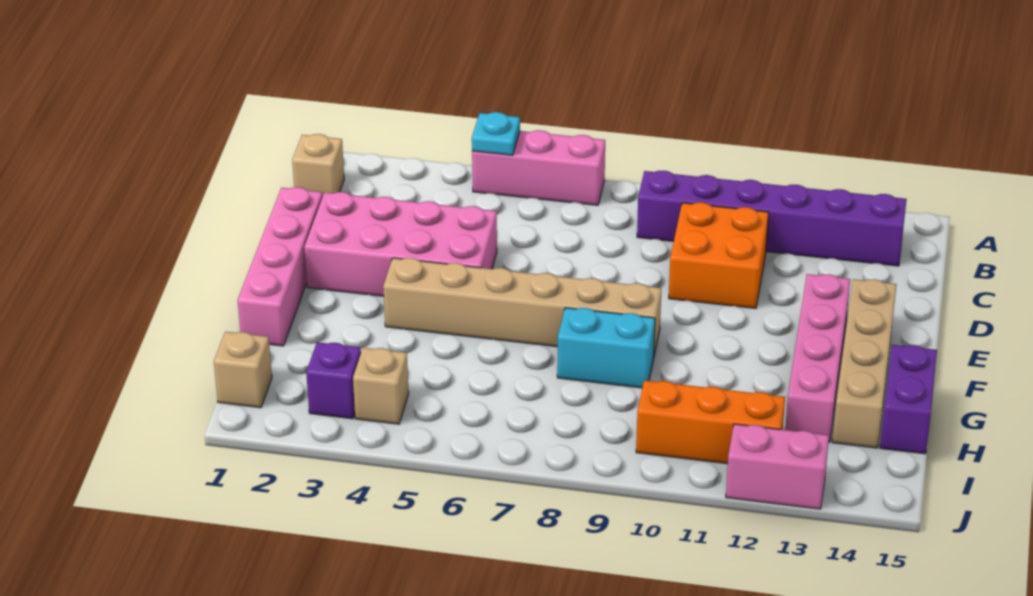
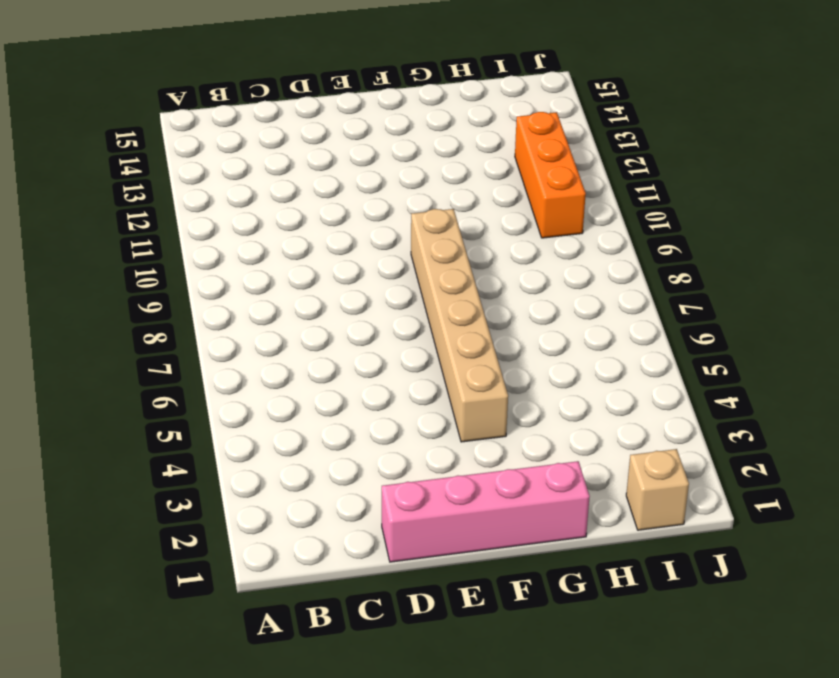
none -> pink 1x3 brick [472,130,605,205]
none -> tan 1x1 brick [292,134,344,195]
none -> purple 1x6 brick [637,171,907,266]

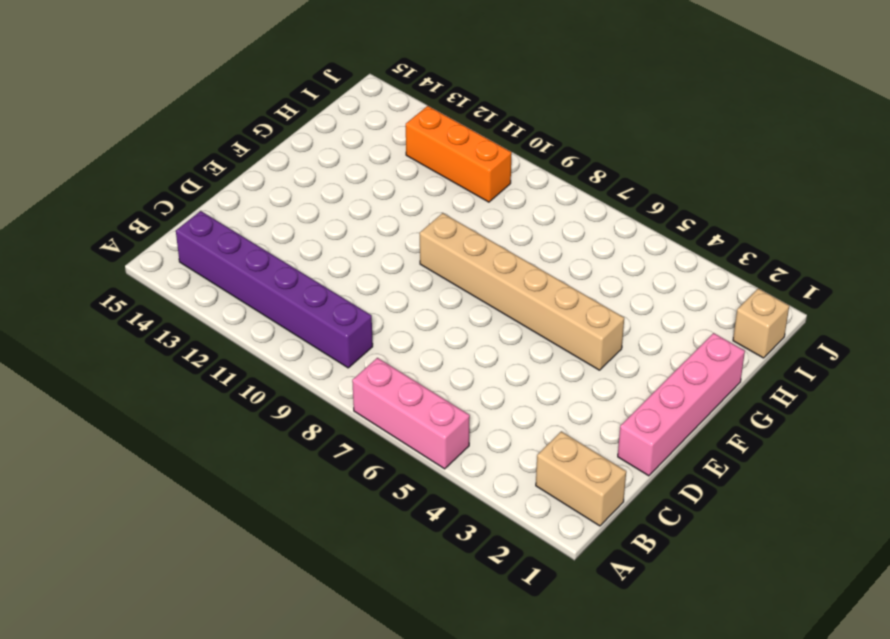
tan 1x2 brick [536,431,626,526] -> tan 1x1 brick [292,134,344,195]
none -> orange 2x2 brick [669,202,769,308]
none -> pink 2x4 brick [304,192,497,296]
none -> pink 1x4 brick [785,274,850,442]

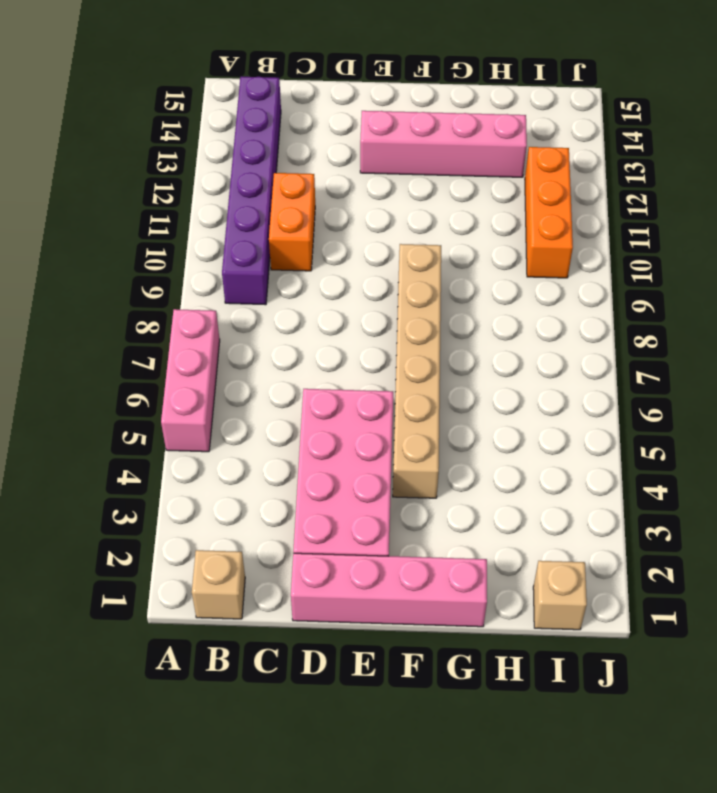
orange 1x2 brick [269,173,315,271] -> orange 2x2 brick [669,202,769,308]
none -> tan 1x4 brick [832,279,897,448]
none -> cyan 1x2 brick [557,308,655,388]
none -> purple 1x2 brick [880,345,937,454]

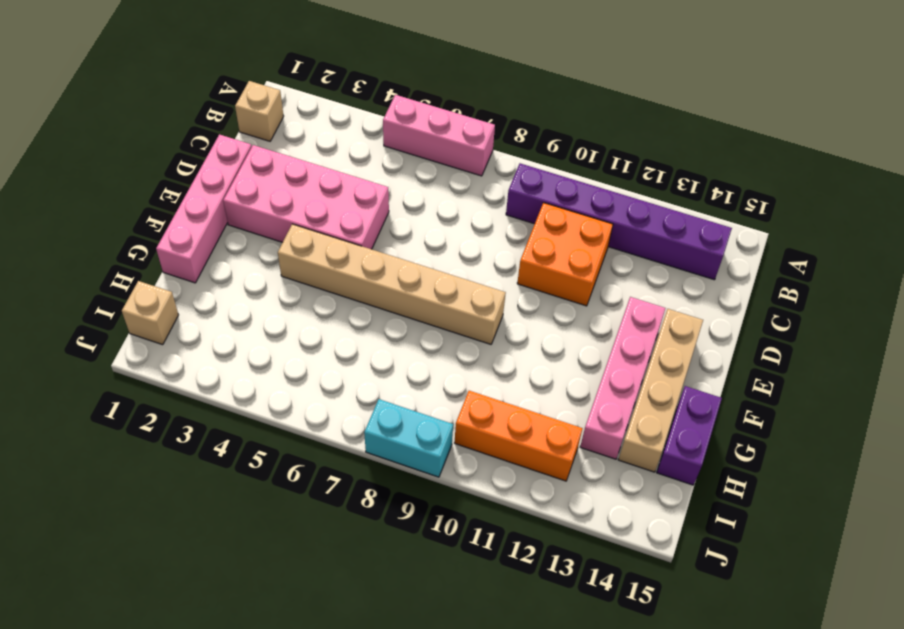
cyan 1x2 brick [364,399,453,477] -> cyan 1x2 brick moved to [557,308,655,388]
none -> purple 1x1 brick [306,342,361,419]
none -> tan 1x1 brick [353,348,409,424]
none -> pink 1x2 brick [726,424,829,509]

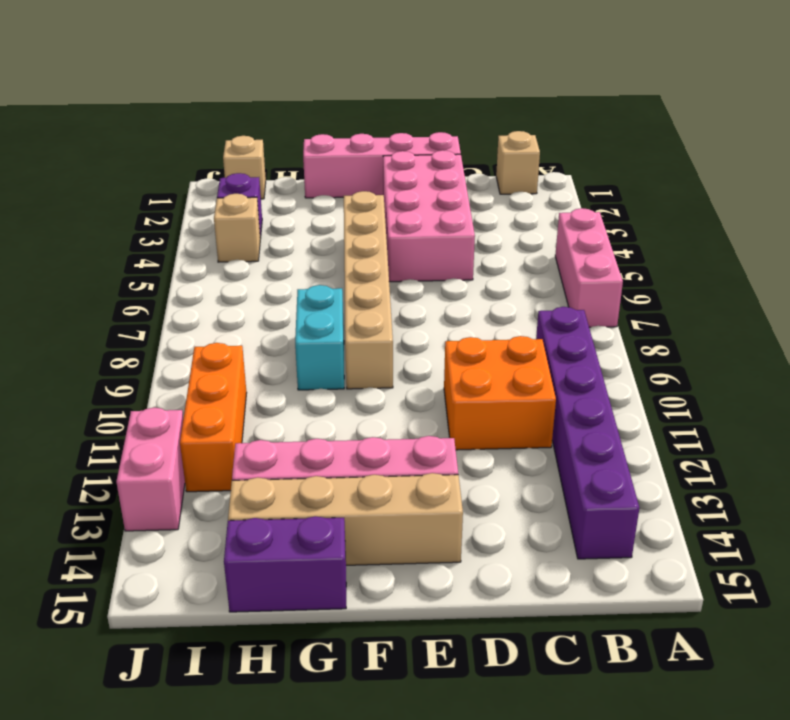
none -> cyan 1x1 plate [472,112,520,155]

